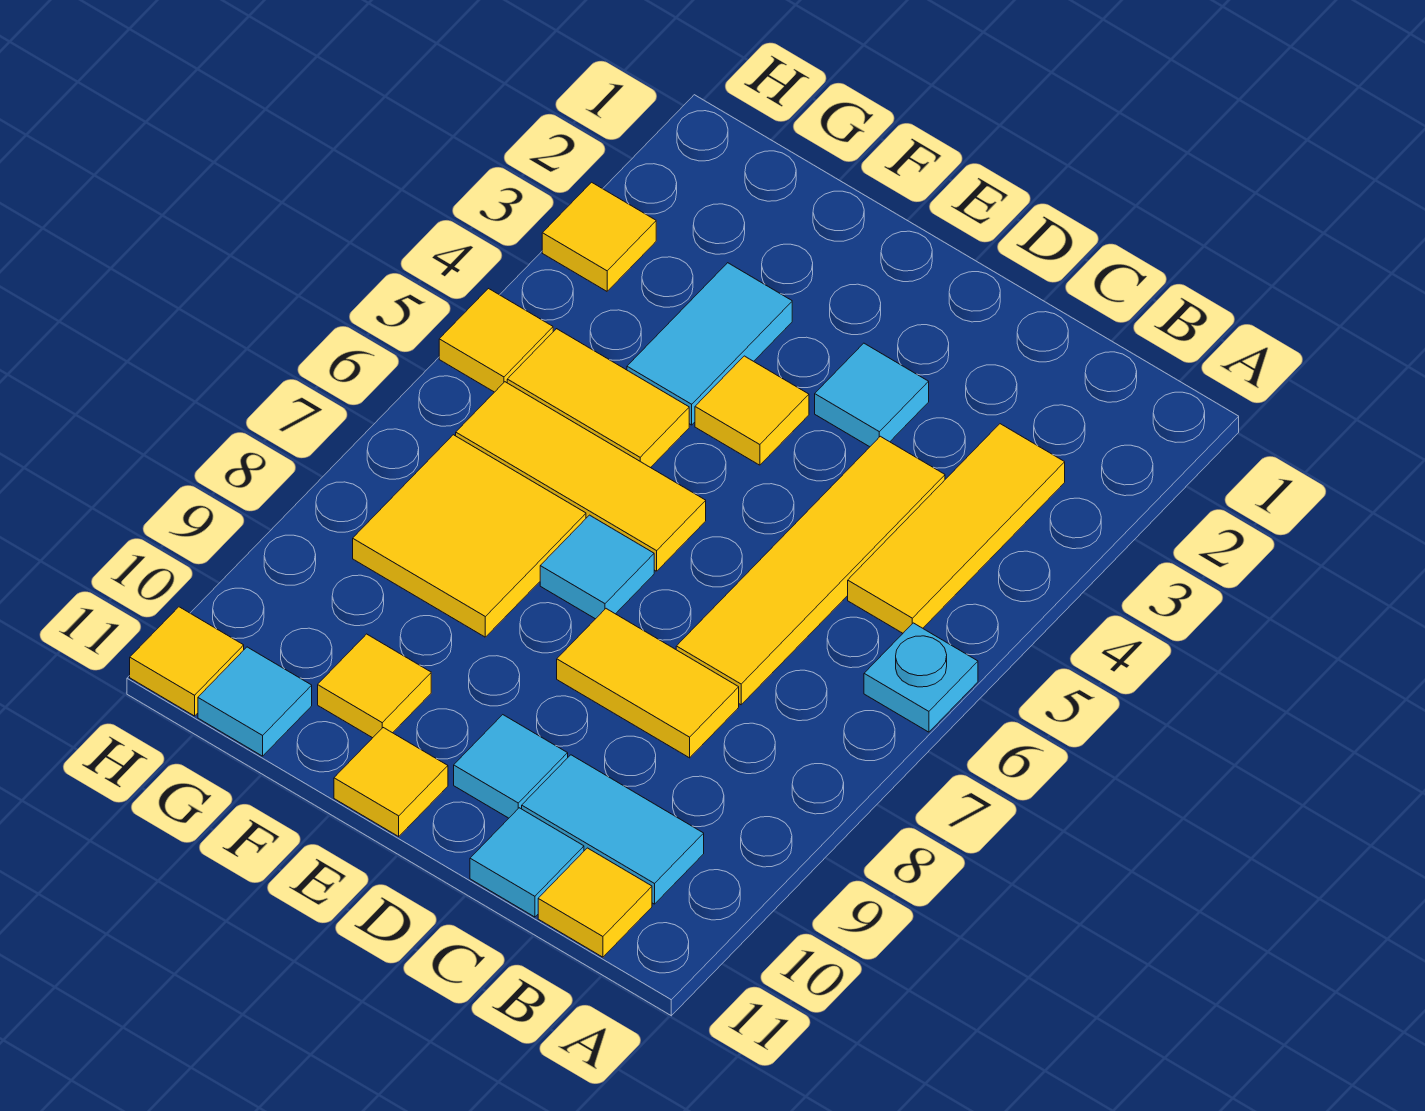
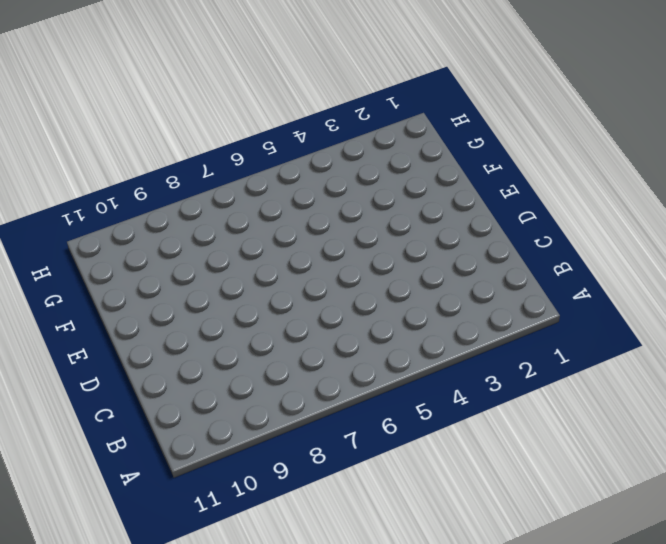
none -> cyan 1x1 plate [864,623,978,732]
none -> yellow 1x3 tile [848,424,1065,633]
none -> cyan 1x2 tile [522,755,704,904]

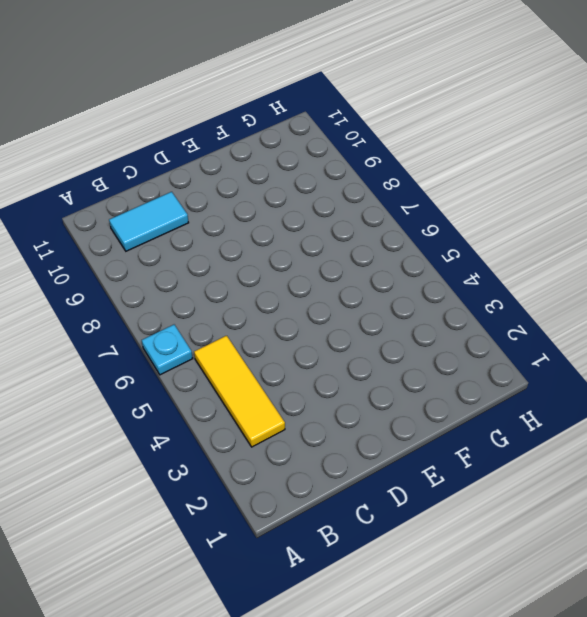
none -> yellow 1x1 tile [538,848,652,957]
none -> yellow 1x4 tile [676,436,945,705]
none -> yellow 1x2 tile [557,609,739,758]

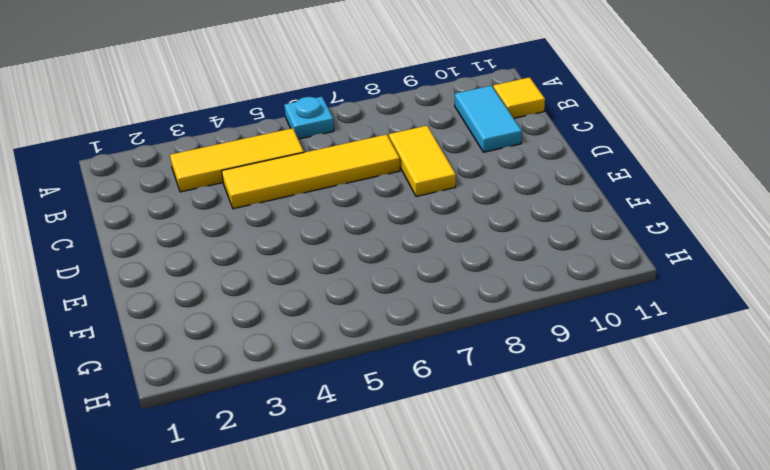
none -> cyan 1x1 tile [470,808,584,917]
none -> cyan 1x1 tile [815,343,929,447]
none -> cyan 1x1 tile [454,715,568,818]

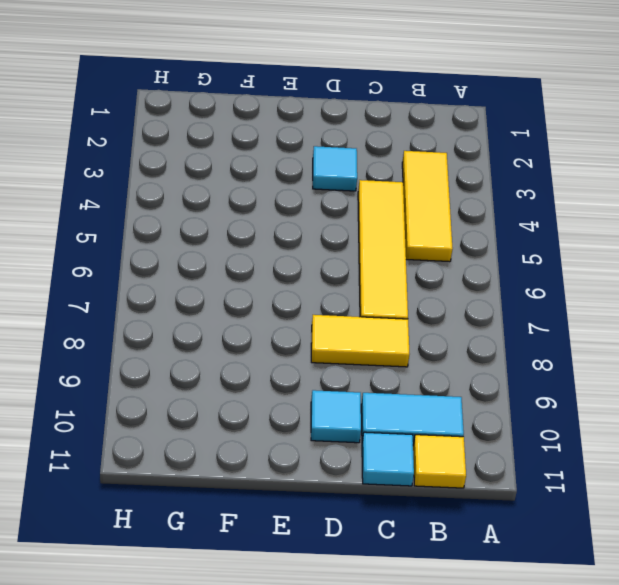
none -> cyan 1x1 plate [864,623,978,732]
none -> yellow 1x1 tile [695,356,809,465]
none -> yellow 1x3 tile [456,382,706,571]

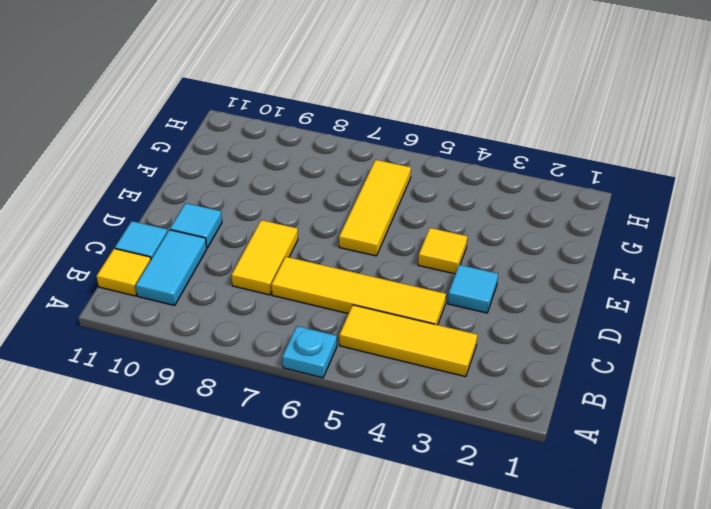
none -> cyan 1x1 tile [540,515,654,619]
none -> yellow 1x1 tile [334,728,448,836]
none -> cyan 1x2 tile [627,263,792,425]

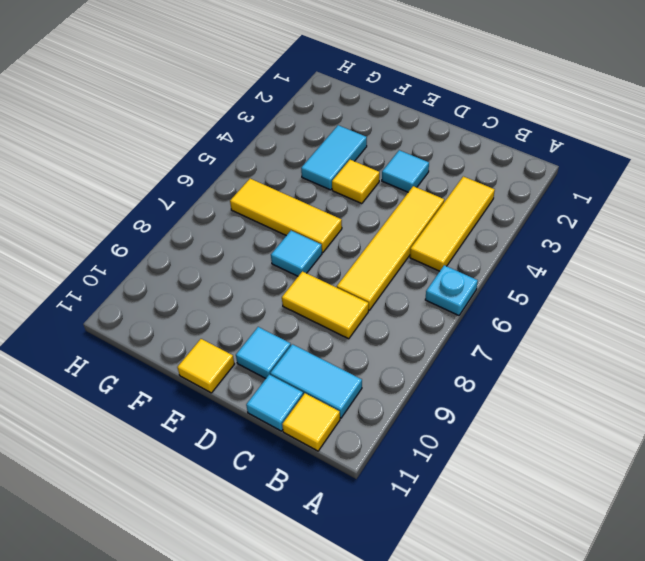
none -> yellow 1x2 tile [507,329,689,468]
none -> yellow 2x2 tile [353,435,586,637]
none -> yellow 1x1 tile [318,634,431,738]

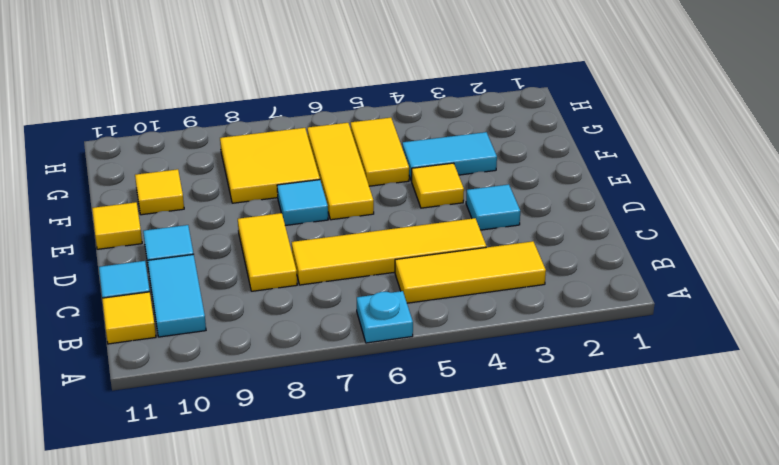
none -> cyan 1x1 tile [198,647,312,756]
none -> yellow 1x1 tile [542,182,656,291]
none -> yellow 1x1 tile [439,289,553,392]

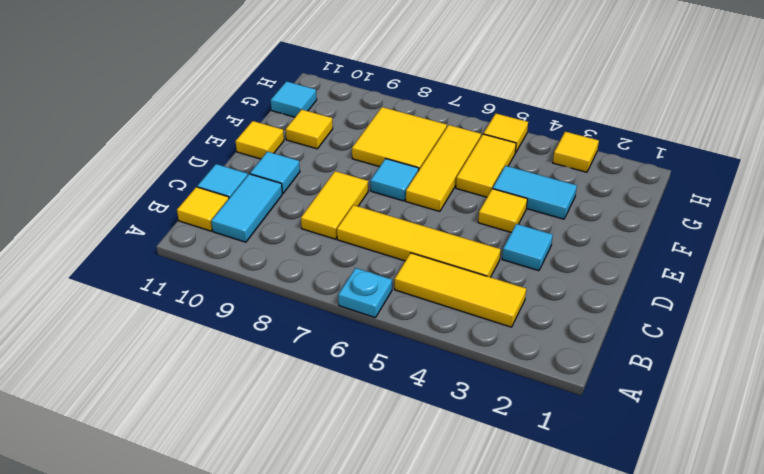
none -> yellow 1x1 tile [130,607,244,716]

